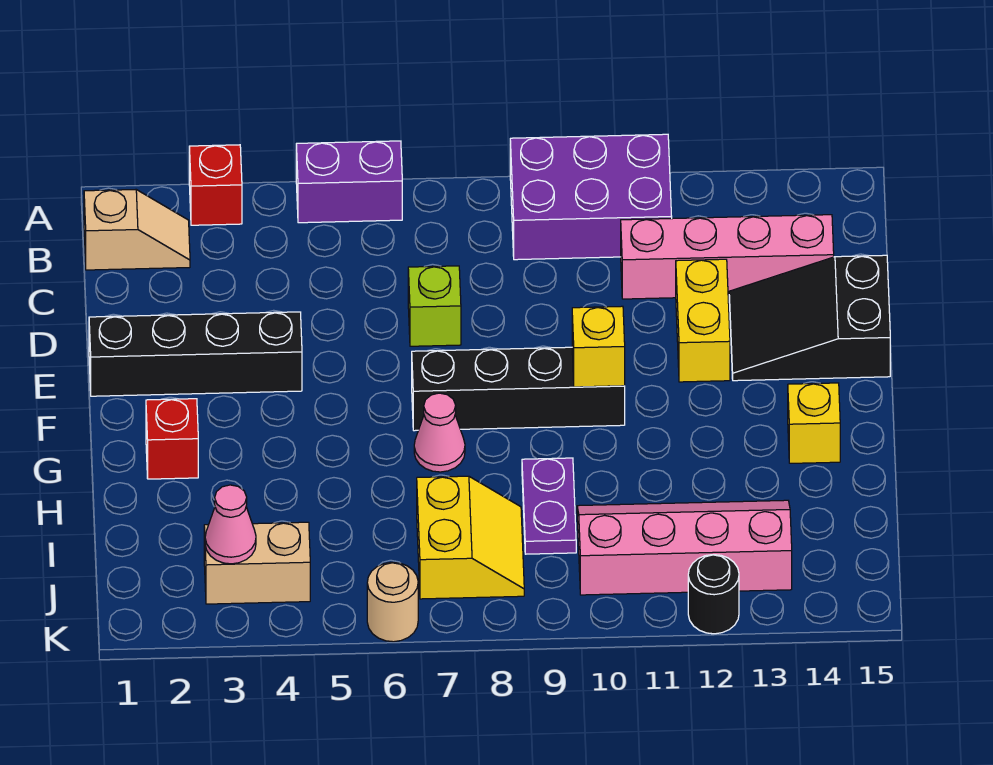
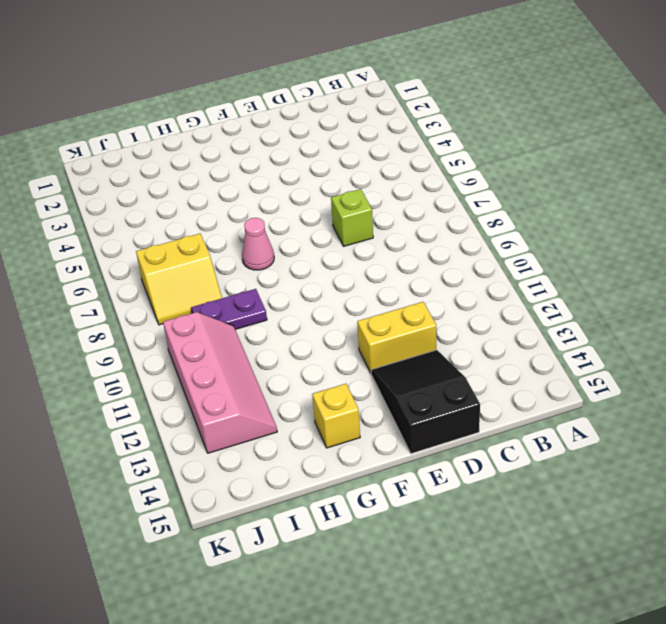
none -> red 1x1 brick [189,145,242,225]
none -> purple 1x2 brick [296,141,402,223]
none -> purple 2x3 brick [510,134,672,260]

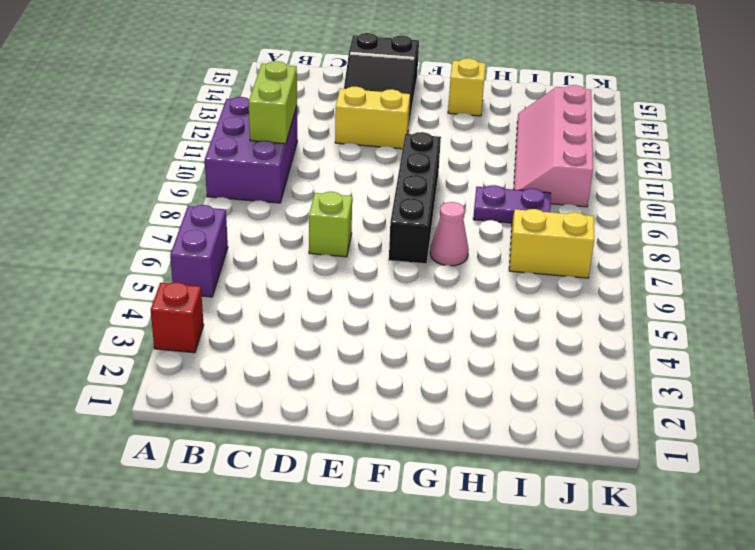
lime 1x2 brick [249,61,297,144] -> none
none -> tan 1x2 slope [84,190,190,270]
none -> pink 1x4 brick [621,215,834,299]
none -> black 1x4 brick [89,312,302,396]

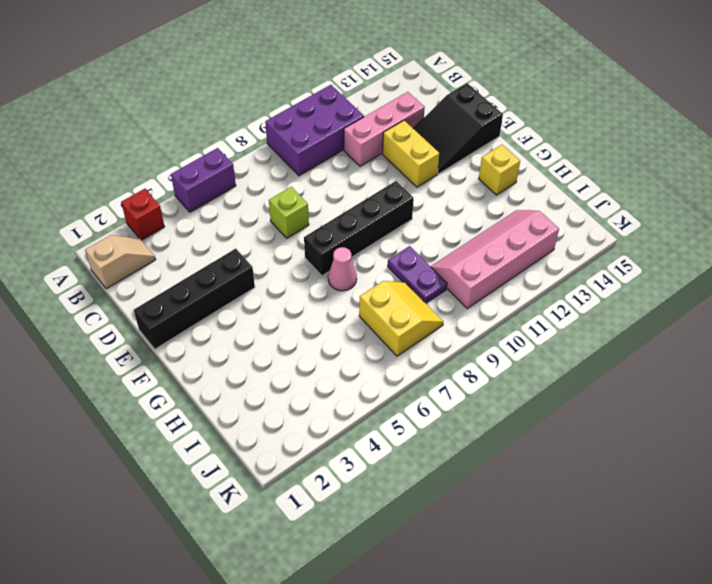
pink 1x3 brick [344,92,425,166] -> pink 1x4 brick [621,215,834,299]
none -> red 1x1 brick [146,399,198,479]
none -> tan 1x2 brick [204,522,310,604]
none -> tan 1x1 round brick [367,562,418,642]

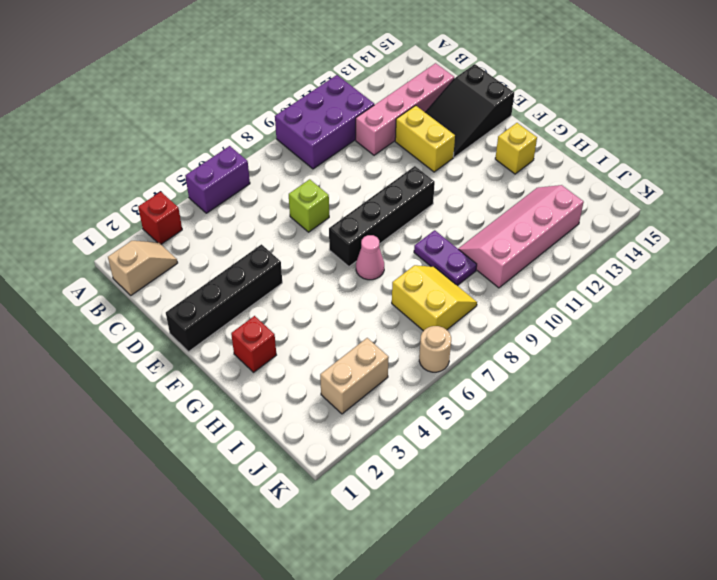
none -> black 1x1 round brick [688,555,739,634]
none -> yellow 1x1 brick [572,306,625,387]
none -> pink 1x1 cone [205,485,256,564]

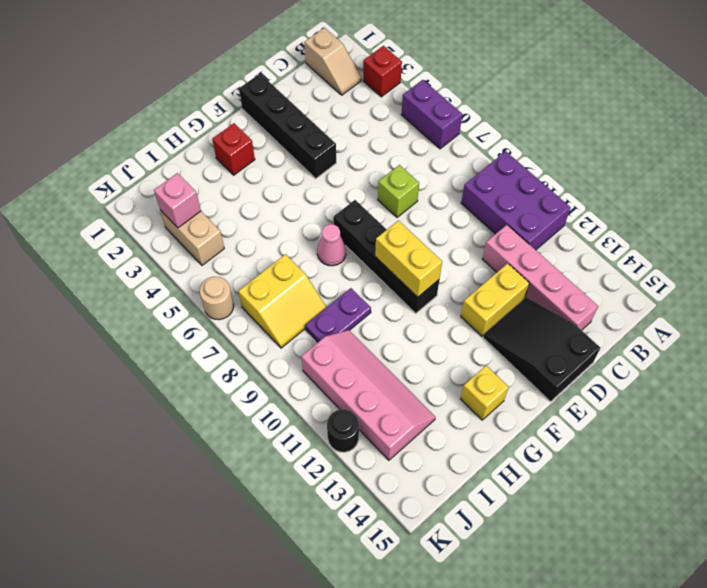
yellow 1x2 brick [375,221,442,297] -> yellow 1x1 brick [572,306,625,387]
pink 1x1 brick [154,173,201,228] -> pink 1x1 cone [205,485,256,564]

